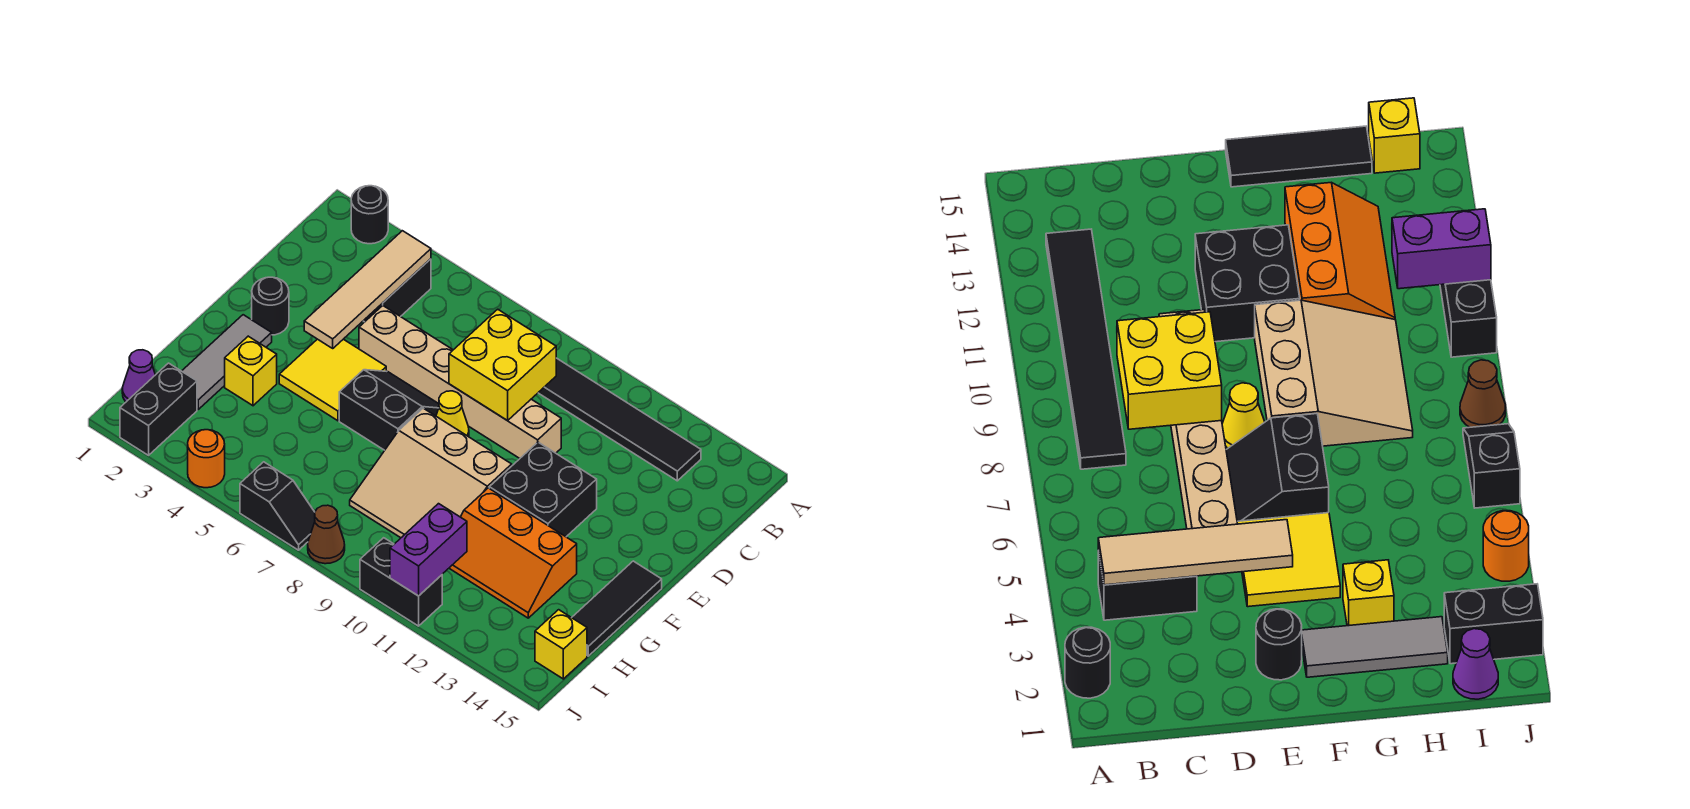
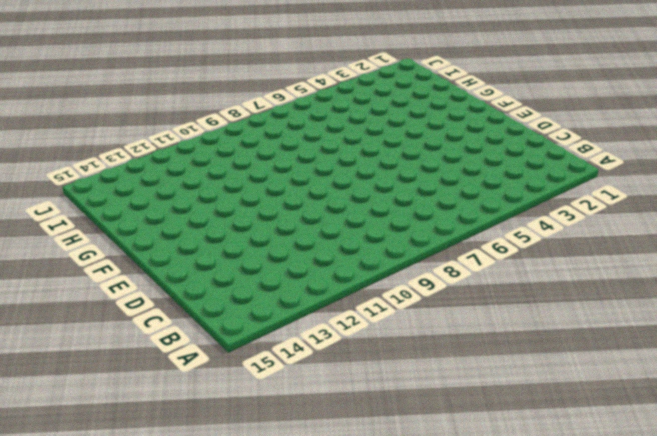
none -> black 1x1 round brick [351,186,388,244]
none -> black 1x2 brick [364,259,431,322]
none -> black 1x6 tile [538,358,701,481]

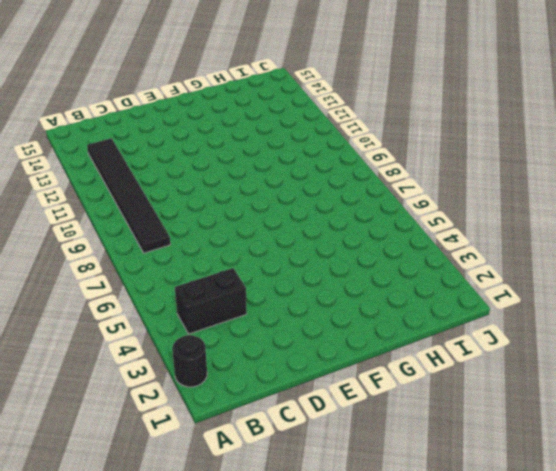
none -> tan 1x6 brick [359,306,561,458]
none -> black 1x1 round brick [252,277,289,335]
none -> yellow 2x2 tile [279,339,386,421]

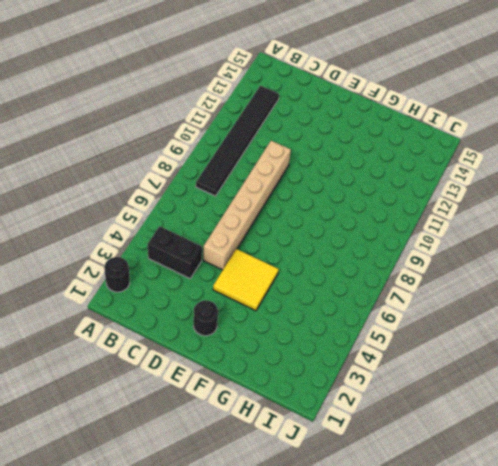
none -> black 2x2 slope [339,370,439,450]
none -> yellow 1x1 cone [436,391,469,437]
none -> black 2x2 brick [489,442,597,537]

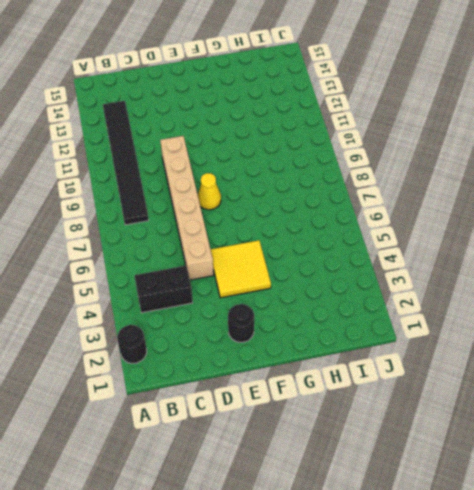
none -> black 2x2 slope [339,370,439,450]
none -> black 2x2 brick [489,442,597,537]
none -> grey 1x3 tile [182,315,272,409]

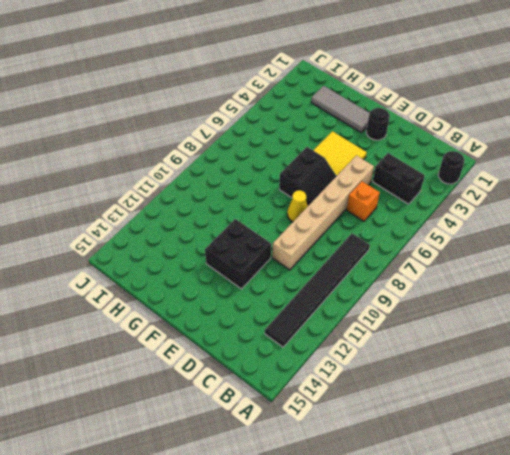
orange 1x1 brick [347,181,380,221] -> none
none -> tan 3x3 slope [350,408,512,538]
none -> black 1x3 tile [572,561,662,656]
none -> yellow 1x1 brick [225,336,277,406]

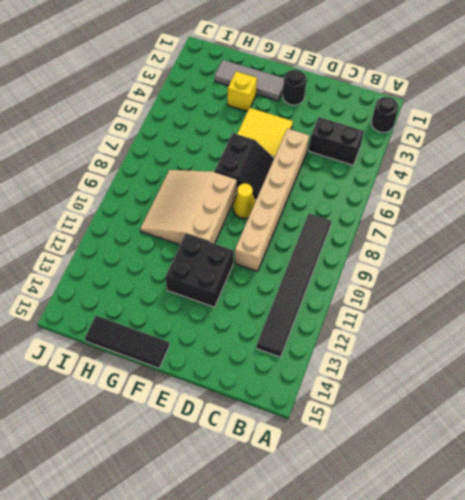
none -> orange 2x3 slope [449,488,577,618]
none -> purple 1x1 cone [122,350,155,402]
none -> black 1x2 brick [120,363,197,455]

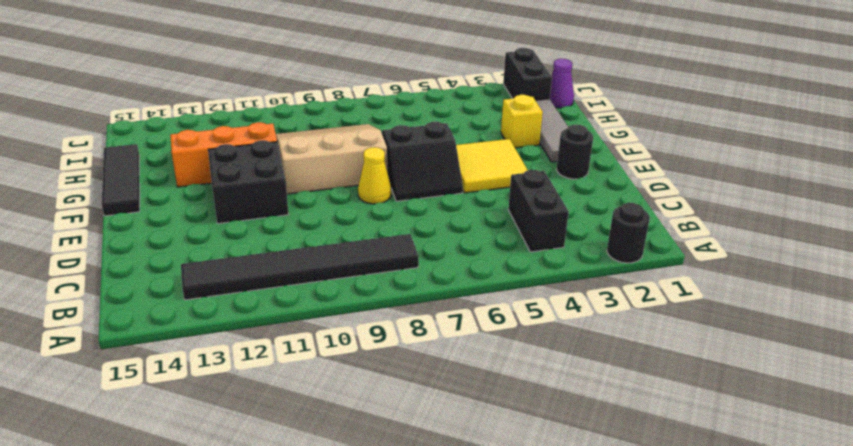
none -> tan 1x6 brick [359,306,561,458]
none -> yellow 1x1 brick [535,610,587,679]
none -> orange 1x1 round brick [188,430,225,488]

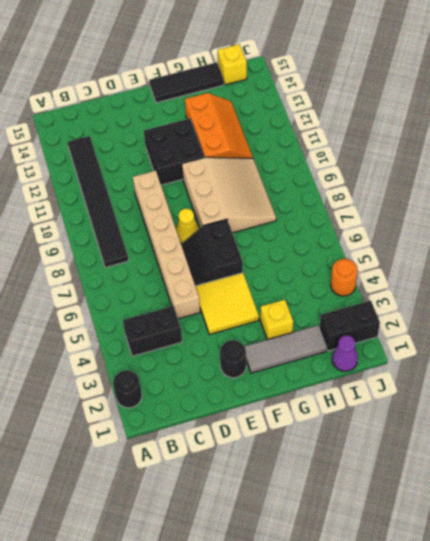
none -> black 1x2 slope [240,462,315,550]
none -> brown 1x1 cone [308,505,345,564]
none -> black 1x2 brick [360,538,442,626]

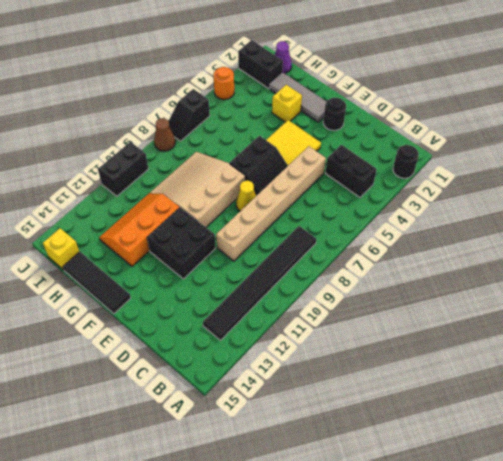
none -> tan 1x4 tile [304,231,431,348]
none -> yellow 2x2 brick [449,309,556,421]
none -> purple 1x2 brick [390,504,467,596]

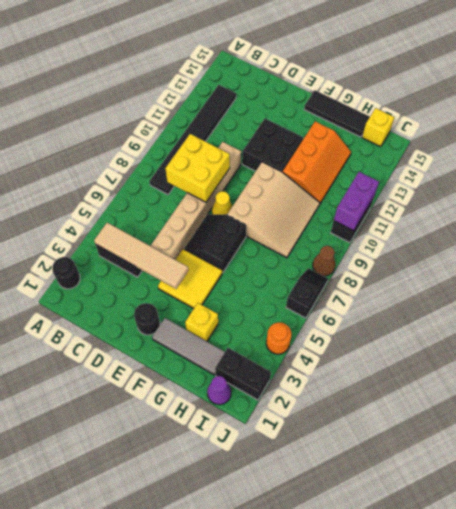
purple 1x2 brick [334,172,379,231] -> purple 1x2 brick turned to [390,504,467,596]

